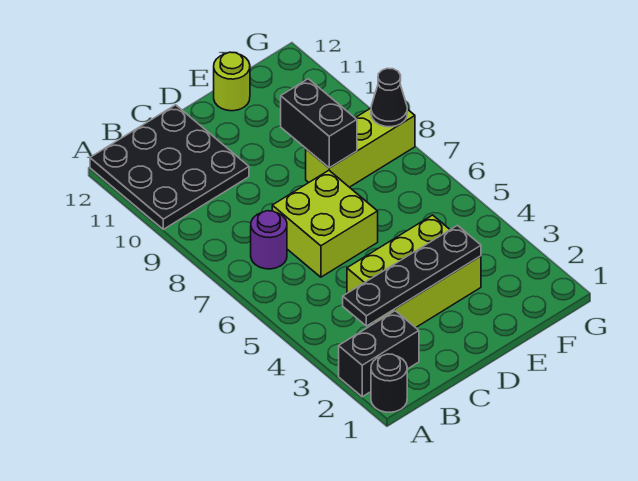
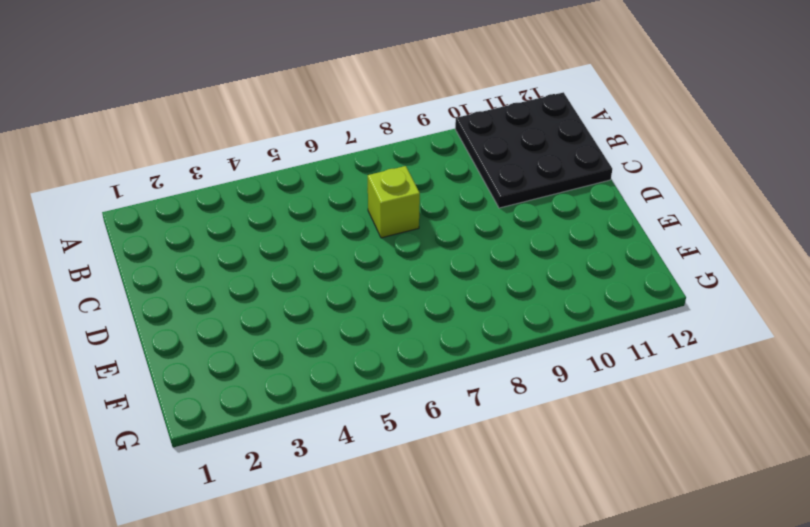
lime 1x1 brick [368,166,420,238] -> lime 2x2 brick [272,170,378,277]
none -> black 1x1 round brick [371,354,407,412]
none -> black 1x2 brick [339,311,419,397]

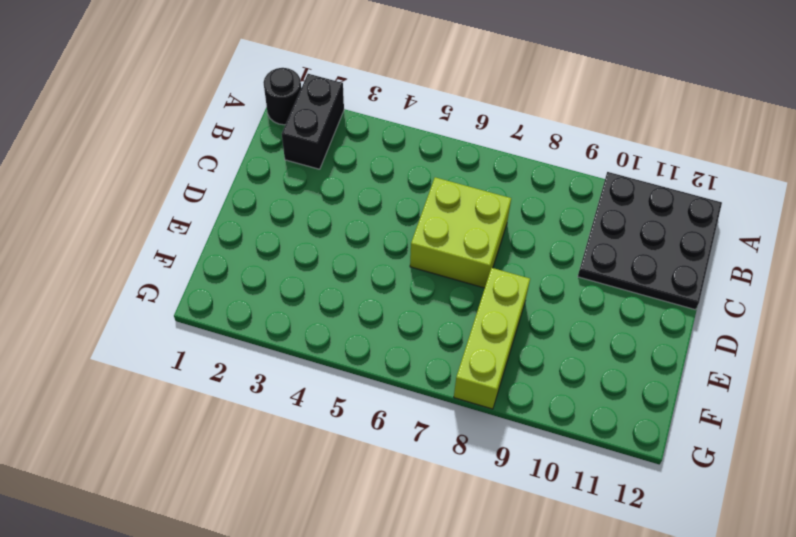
none -> purple 1x1 round brick [251,211,287,269]
none -> lime 2x3 brick [347,215,481,328]

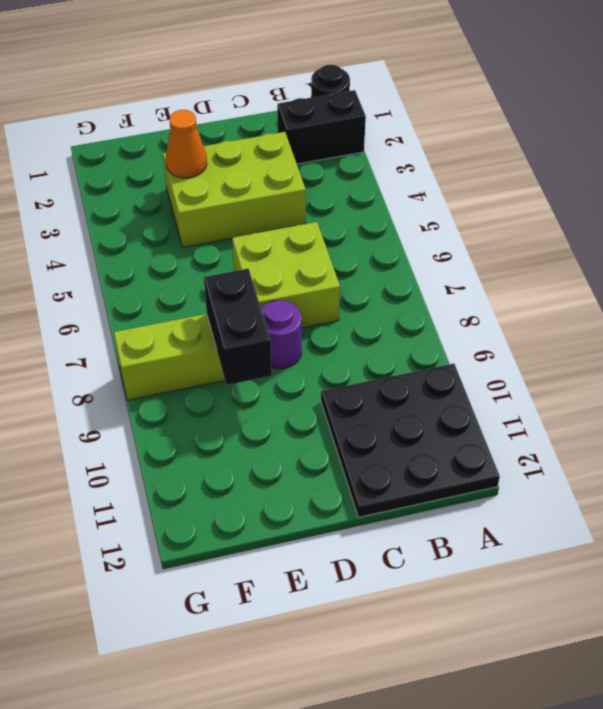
purple 1x1 round brick [261,300,302,369] -> purple 1x1 round brick moved to [251,211,287,269]
orange 1x1 cone [166,110,207,178] -> black 1x4 plate [343,226,481,326]
none -> lime 1x1 round brick [214,52,250,111]
none -> black 1x1 cone [371,68,407,127]

